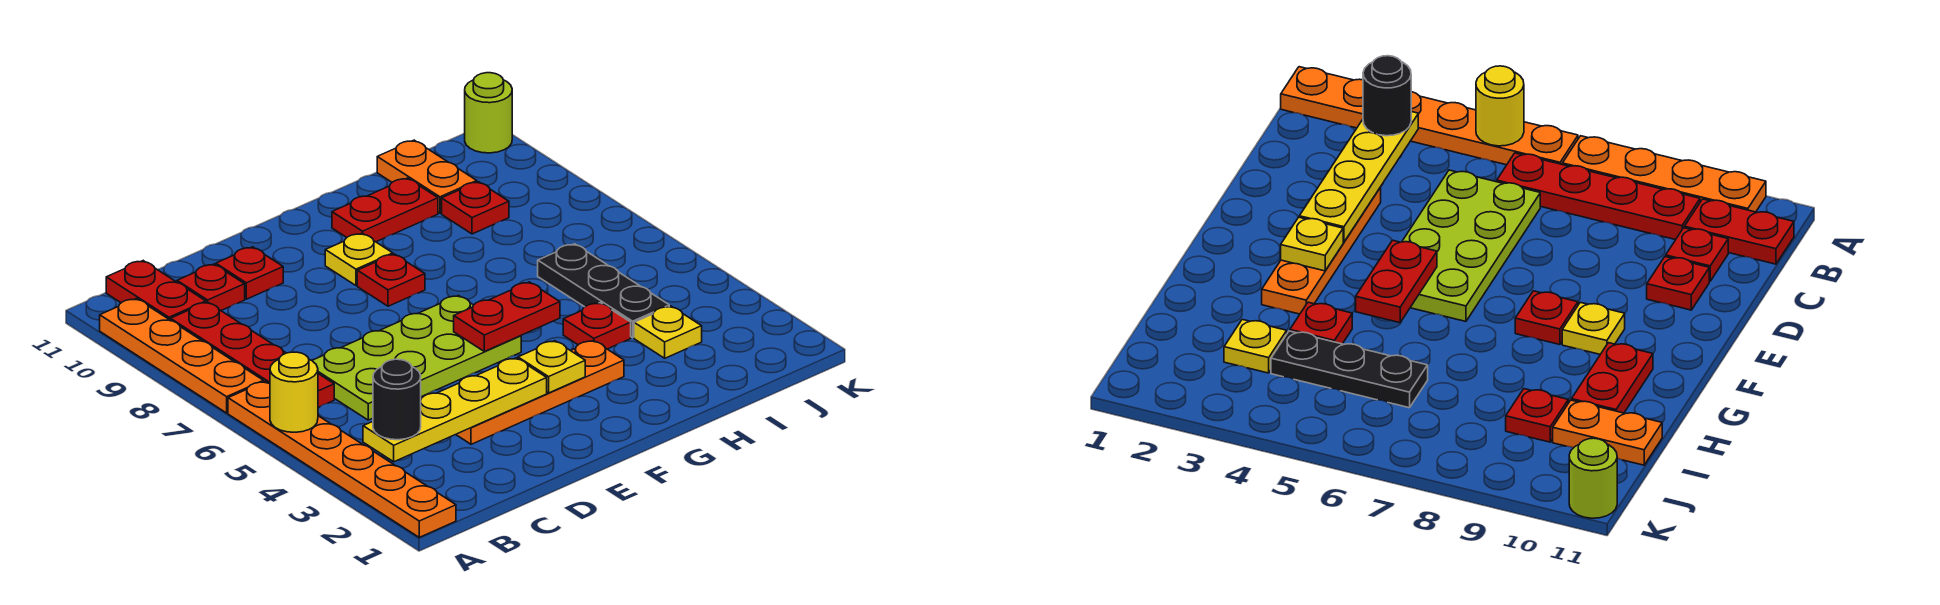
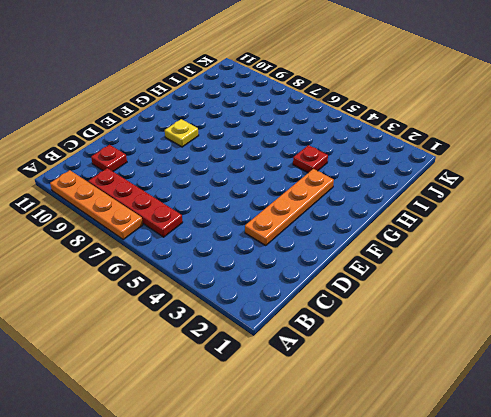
none -> orange 1x6 plate [228,382,456,537]
none -> red 1x2 plate [106,261,206,320]
none -> lime 2x4 plate [312,296,521,420]

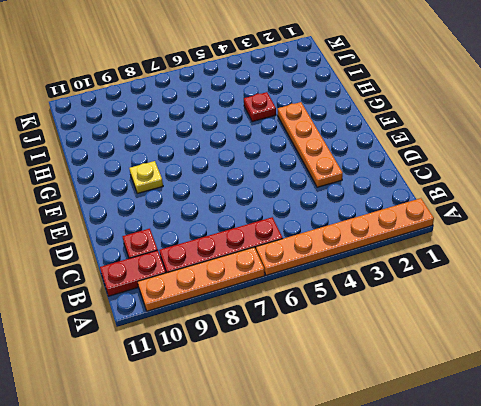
none -> lime 2x4 plate [312,296,521,420]
none -> red 1x1 plate [216,247,283,299]
none -> red 1x1 plate [357,254,425,306]

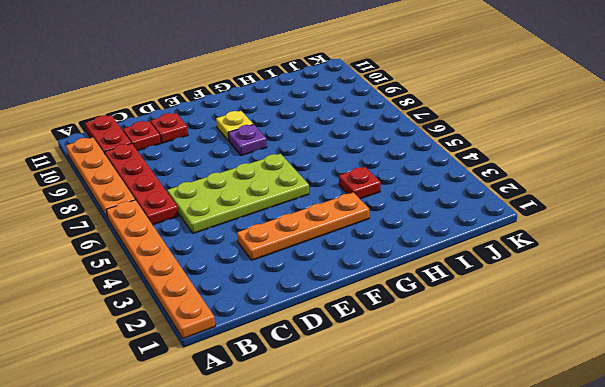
purple 1x1 plate [228,124,267,156] -> red 1x1 plate [357,254,425,306]
none -> red 1x2 plate [332,178,438,242]
none -> yellow 1x1 plate [634,306,702,358]
none -> black 1x3 plate [538,244,669,338]

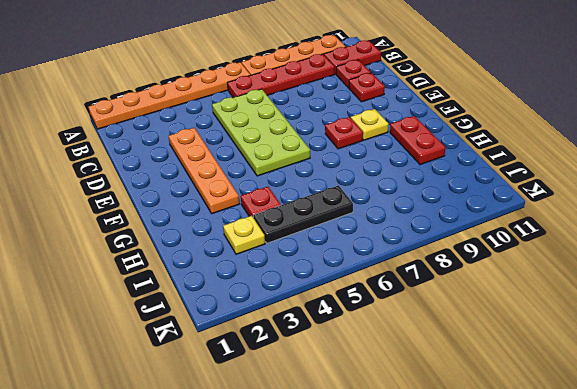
none -> red 1x1 plate [442,182,509,234]
none -> orange 1x2 plate [377,140,477,213]
none -> lime 1x1 round brick [465,73,512,153]

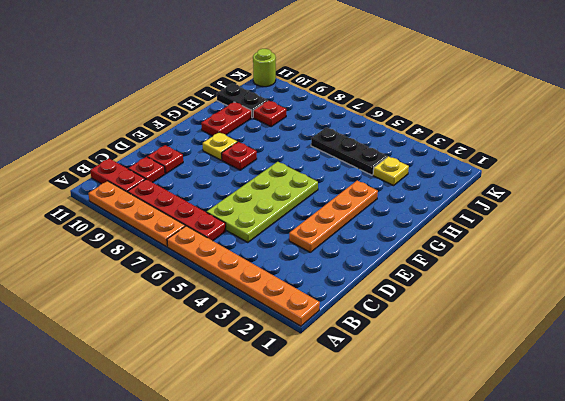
black 1x2 plate [217,84,268,118] -> orange 1x2 plate [377,140,477,213]
none -> red 1x1 plate [563,303,631,349]
none -> yellow 1x1 round brick [270,352,318,432]
none -> yellow 1x4 plate [363,358,547,462]

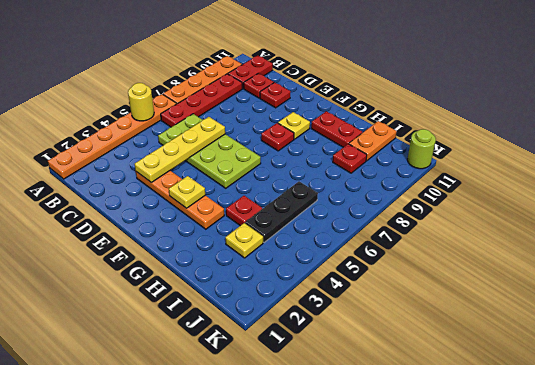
yellow 1x4 plate [134,117,225,182] -> yellow 1x4 plate turned to [363,358,547,462]
none -> red 1x2 plate [454,282,560,351]
none -> black 1x1 round brick [373,359,421,440]

